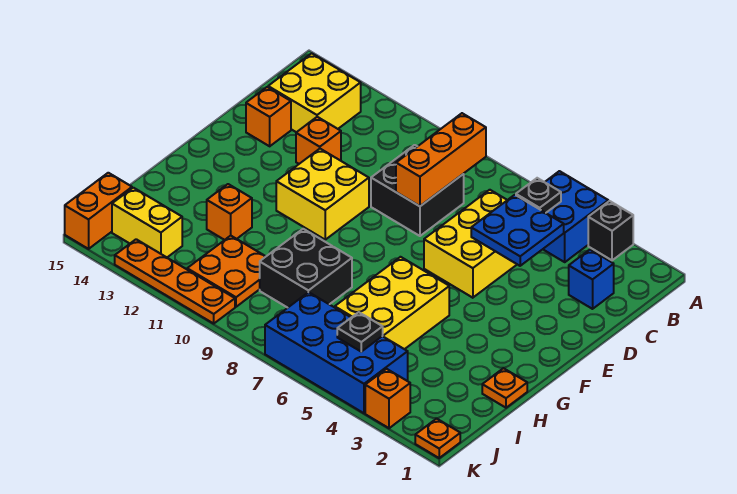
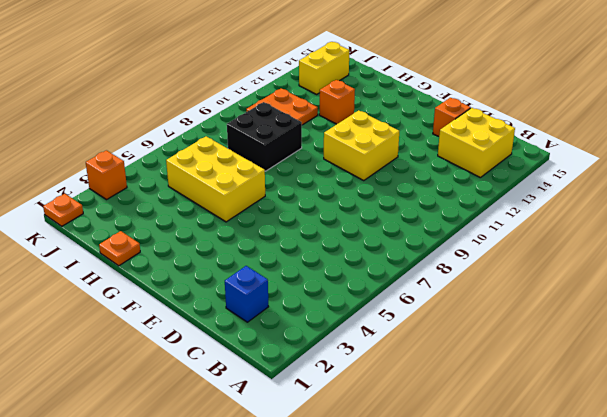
none -> black 1x1 brick [588,201,633,260]
none -> blue 2x2 brick [543,171,608,262]
none -> yellow 2x3 brick [424,190,517,298]

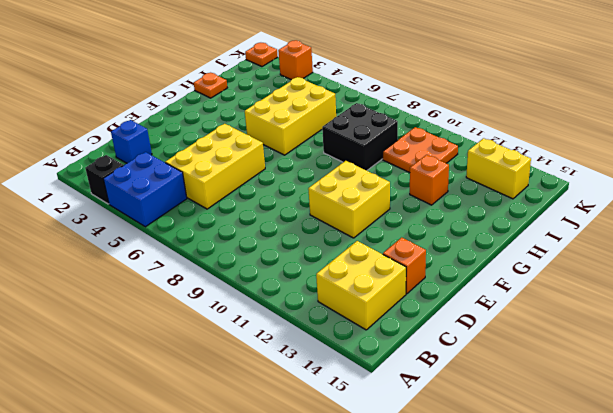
none -> black 2x2 brick [371,145,464,236]
none -> orange 1x1 brick [296,117,341,164]
none -> blue 2x4 brick [265,292,408,413]

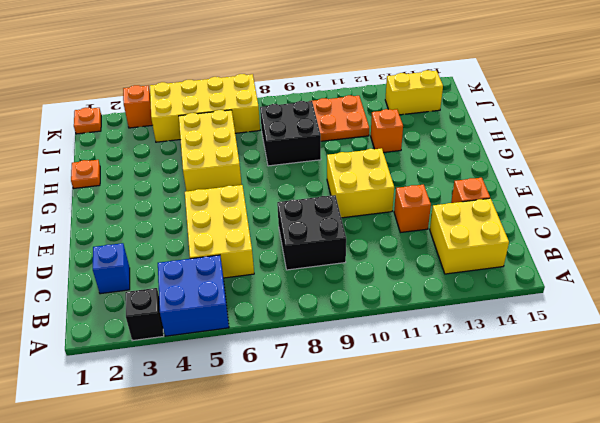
yellow 2x4 brick [150,74,260,142] -> blue 2x4 brick [265,292,408,413]
none -> orange 1x2 brick [65,173,132,249]
none -> orange 1x4 plate [115,239,235,323]
none -> black 1x1 plate [516,178,561,213]

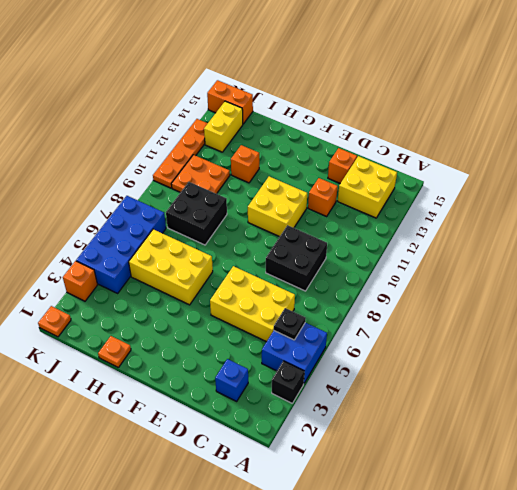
none -> orange 1x3 brick [396,113,486,206]
none -> blue 2x2 plate [471,195,564,266]
none -> black 1x1 plate [337,312,383,352]

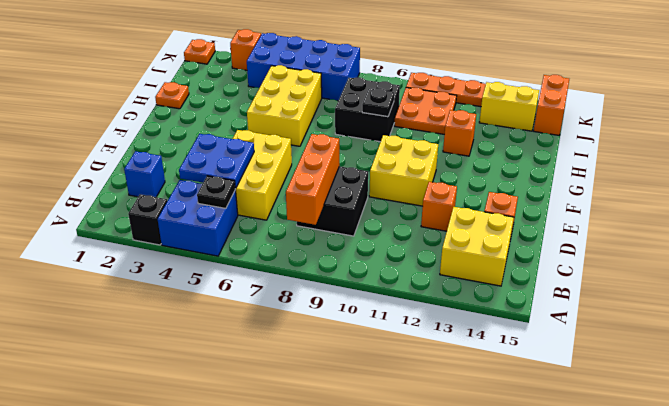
black 1x1 plate [362,88,394,117] -> black 1x1 plate moved to [337,312,383,352]

